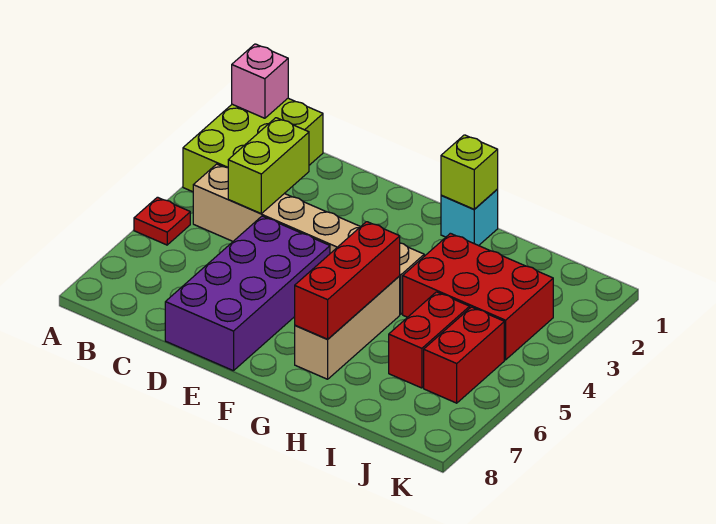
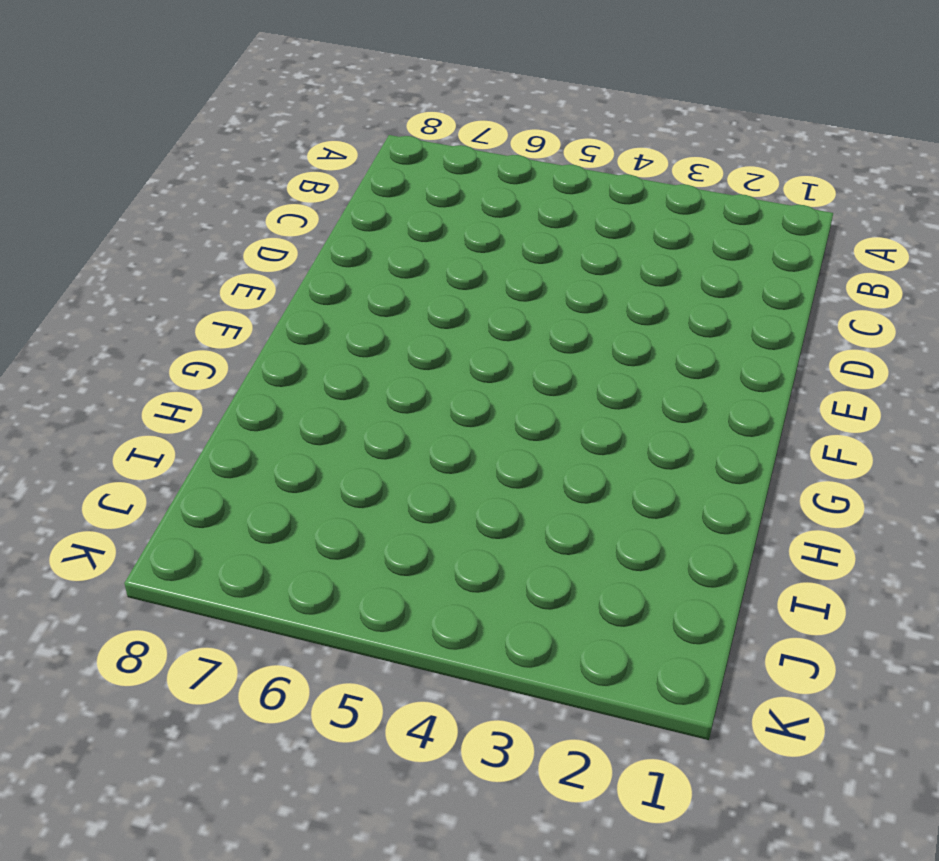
none -> lime 2x3 brick [183,98,323,192]
none -> red 1x1 plate [134,197,190,245]
none -> tan 1x6 brick [193,164,424,314]

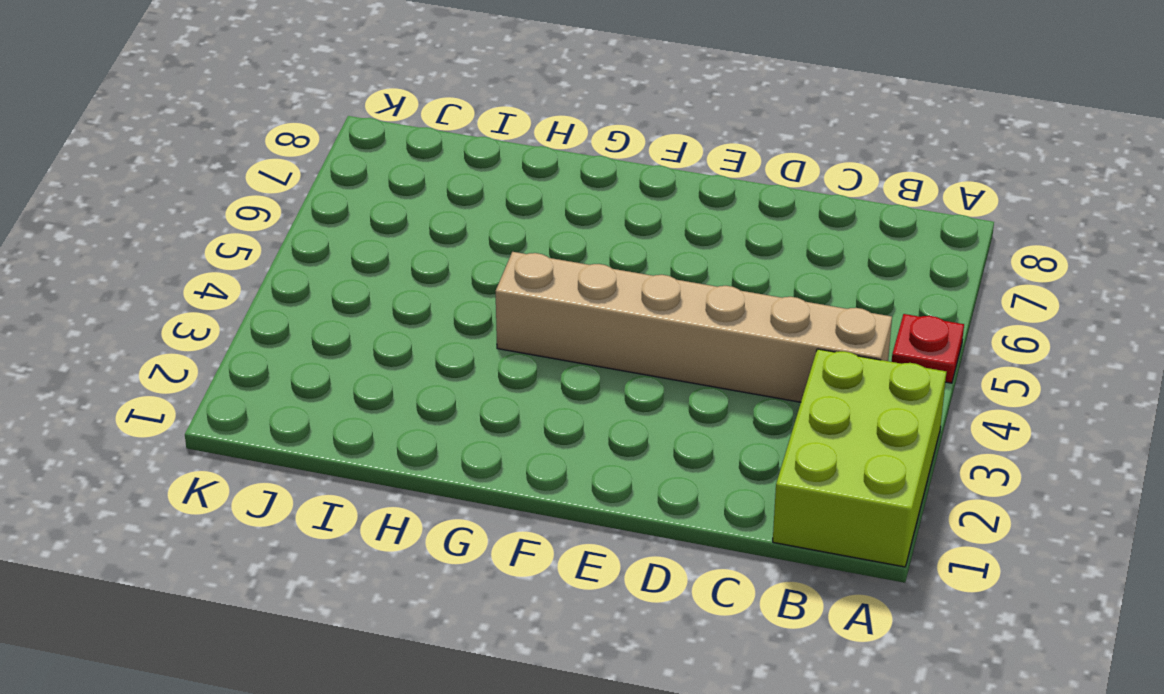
none -> purple 2x4 brick [165,216,330,371]
none -> cyan 1x1 brick [441,190,498,246]
none -> tan 1x3 brick [295,276,400,379]

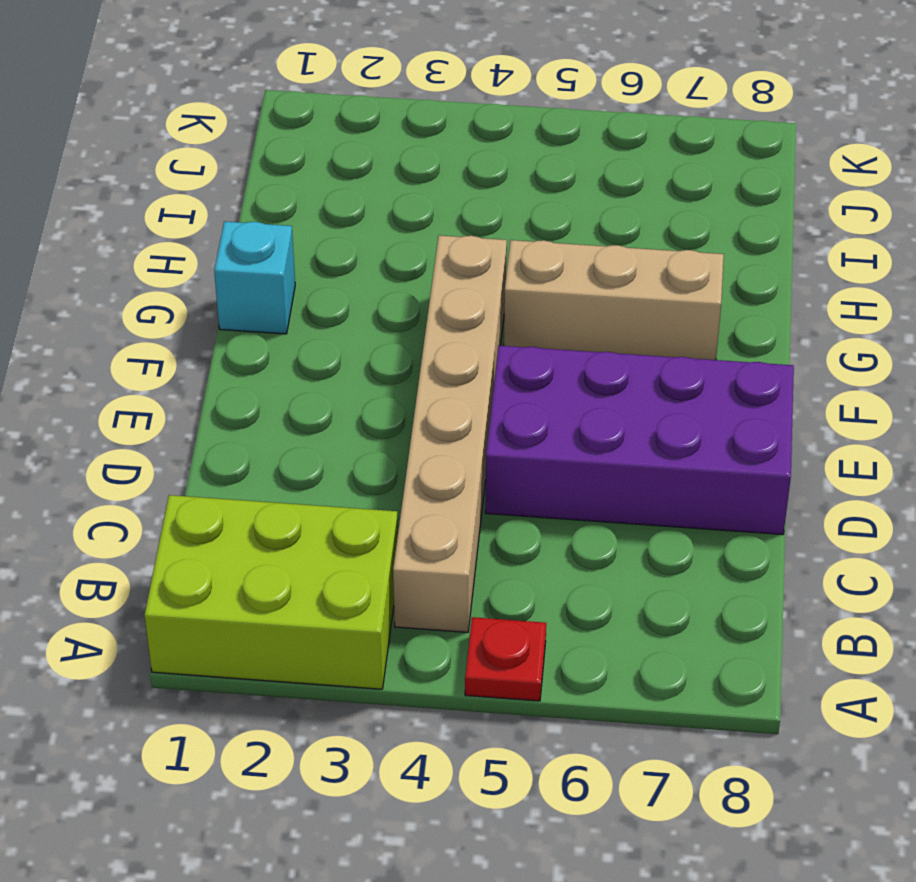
none -> red 2x3 brick [403,233,553,360]
none -> red 1x2 brick [389,292,470,388]
none -> red 1x2 brick [424,307,504,403]

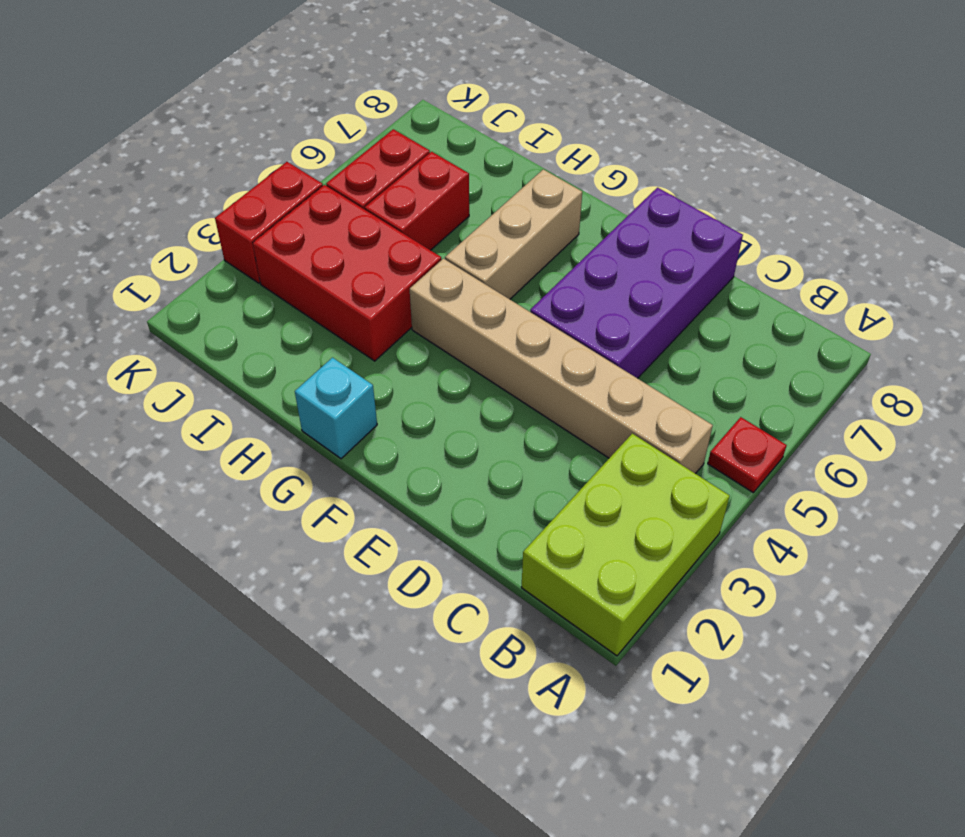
red 1x2 brick [215,162,323,283] -> none
none -> pink 1x1 brick [232,44,288,118]
none -> lime 1x2 brick [228,118,309,214]
none -> lime 1x1 brick [441,135,498,209]

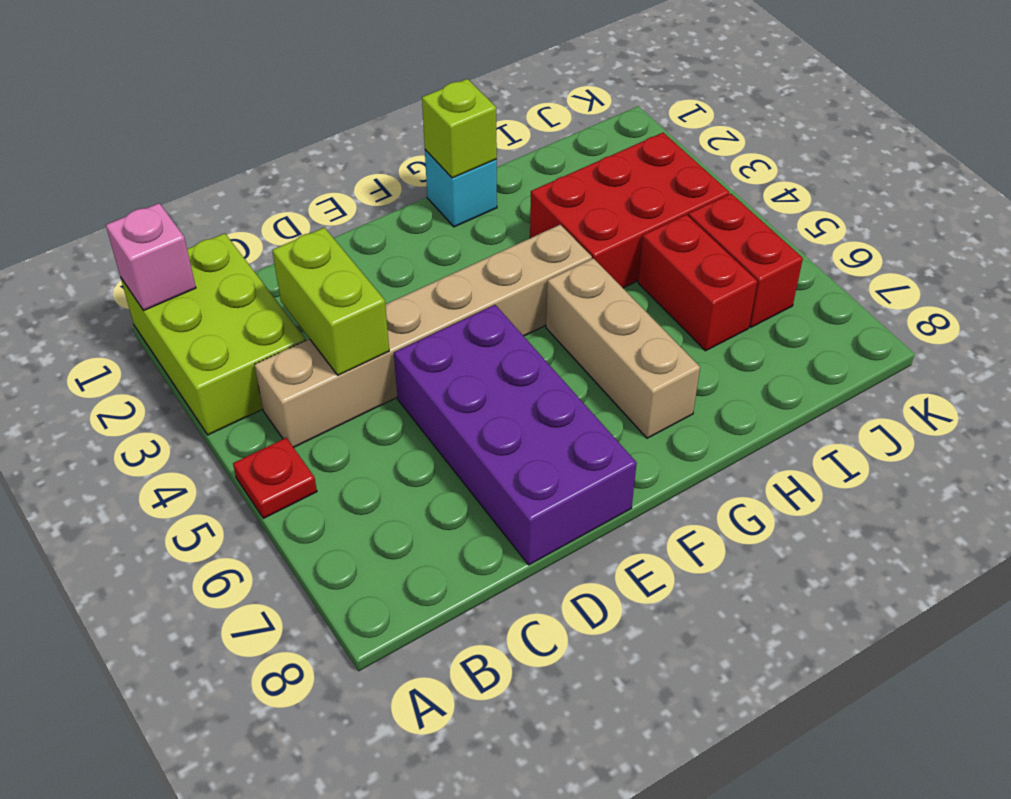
none -> red 1x3 brick [295,222,400,339]

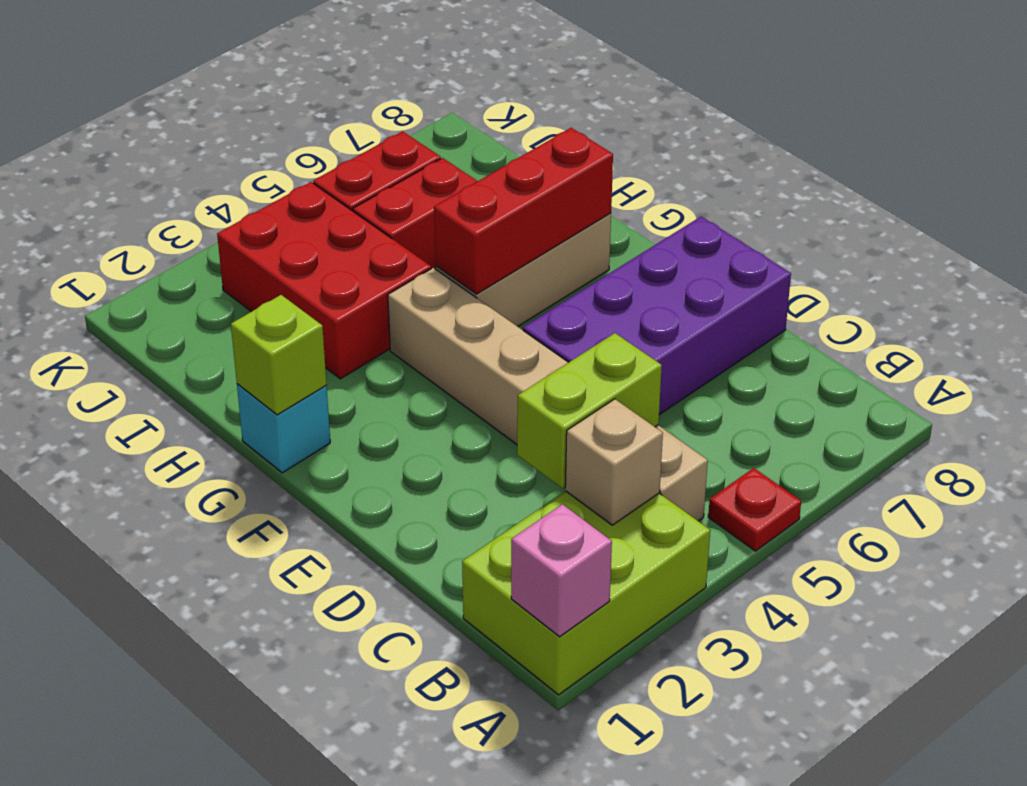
tan 1x1 brick [565,399,663,525] -> none

